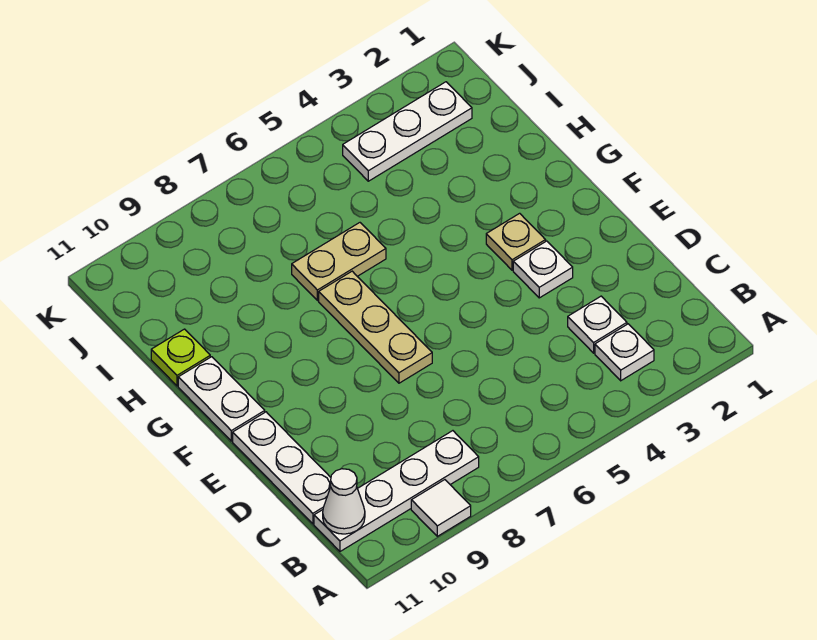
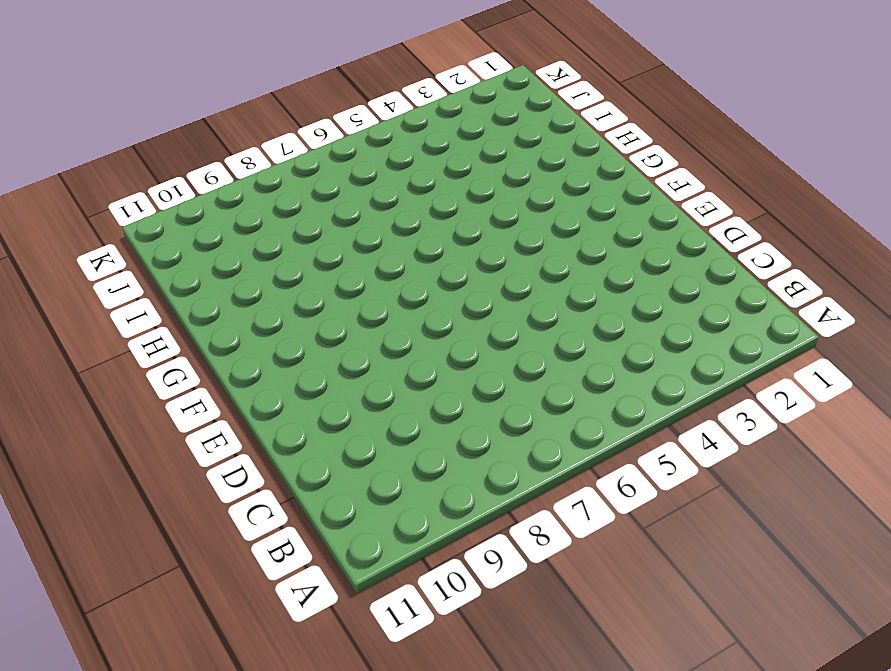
none -> white 1x1 tile [411,480,471,536]
none -> white 1x1 plate [595,324,654,381]
none -> white 1x4 plate [314,431,479,551]

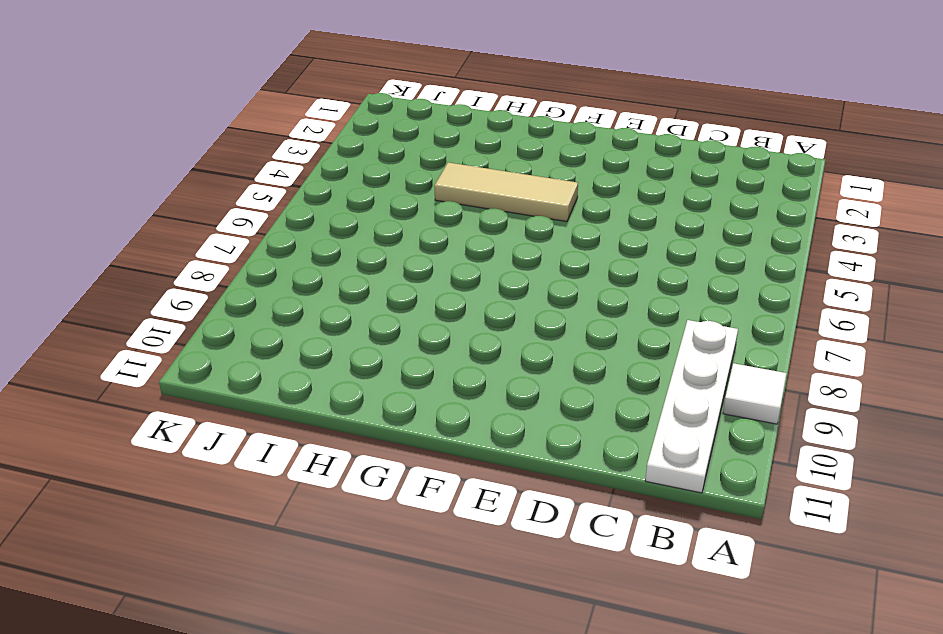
tan 1x3 tile [434,163,578,222] -> none
none -> white 1x1 plate [595,324,654,381]
none -> white 1x1 plate [568,296,627,353]
none -> white 1x3 plate [233,412,331,524]

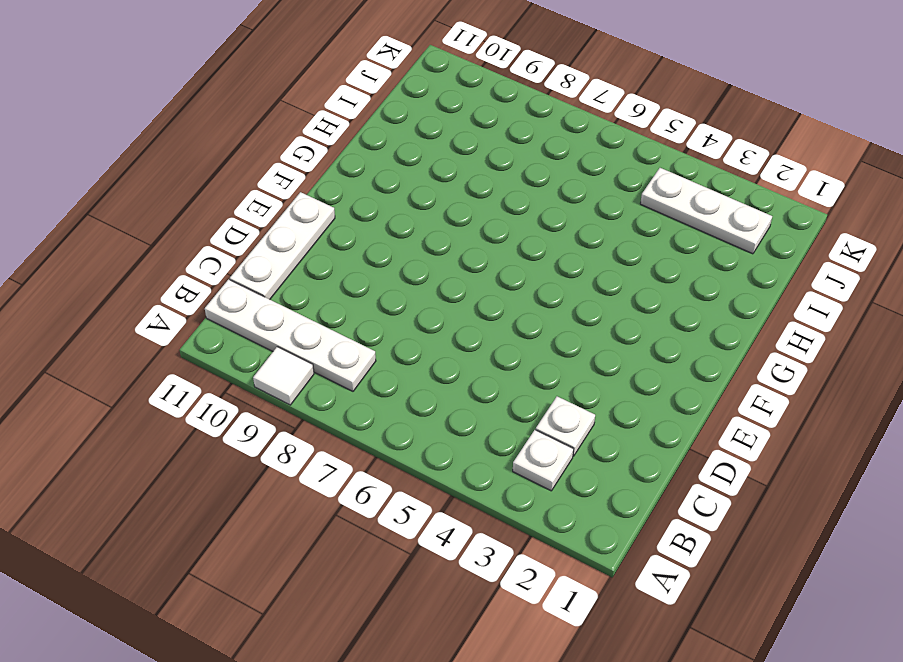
none -> white 1x1 plate [513,241,573,298]
none -> tan 1x3 plate [319,271,432,383]
none -> tan 1x1 plate [486,213,546,270]

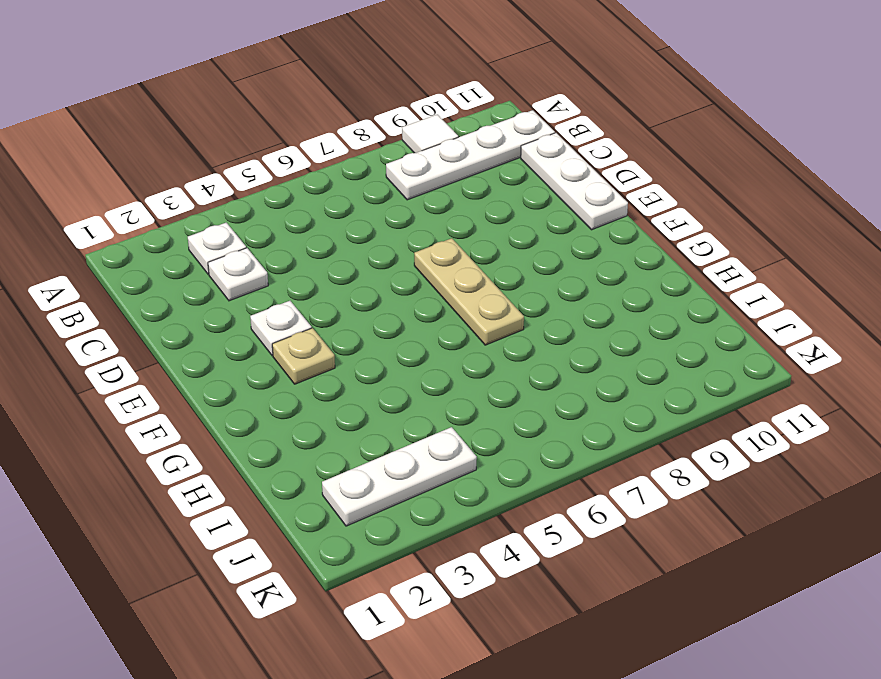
none -> white 1x2 plate [178,357,265,441]
none -> tan 1x2 plate [292,223,386,301]
none -> lime 1x1 plate [151,329,210,386]

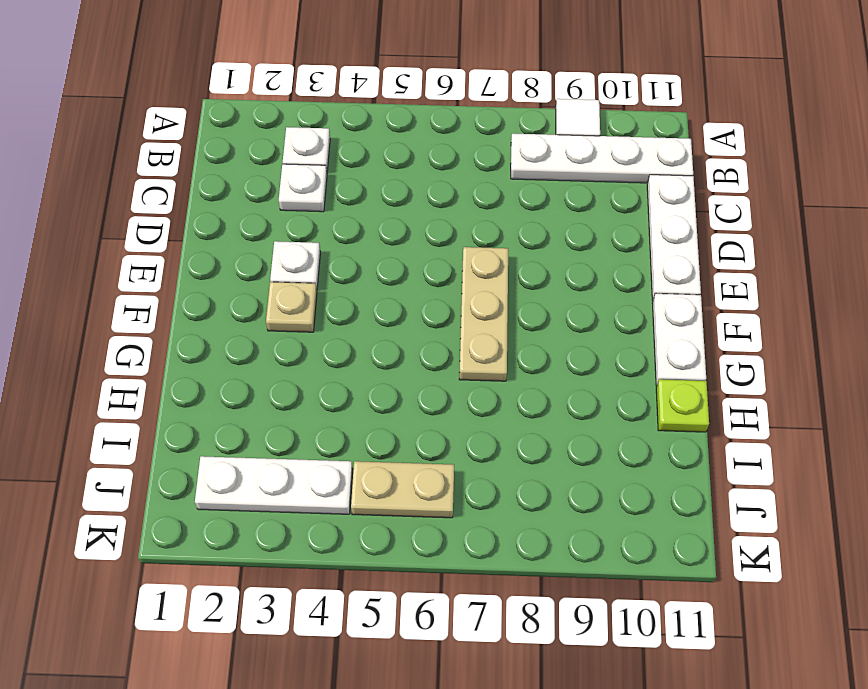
tan 1x2 plate [351,461,454,518] -> tan 1x2 plate moved to [292,223,386,301]
none -> white 1x1 cone [323,469,365,534]

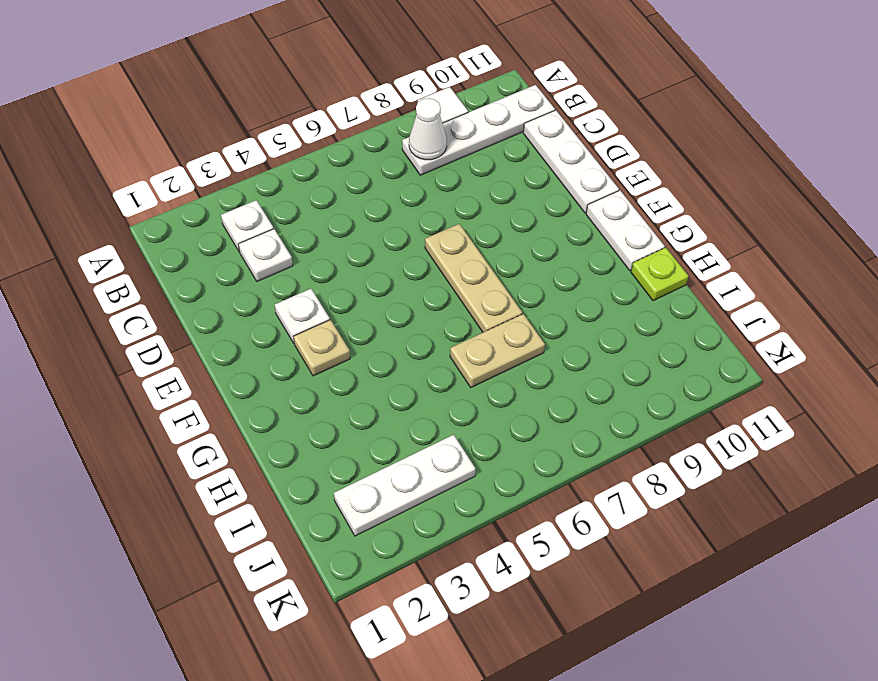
white 1x1 cone [409,98,447,160] -> white 1x1 cone moved to [323,469,365,534]

